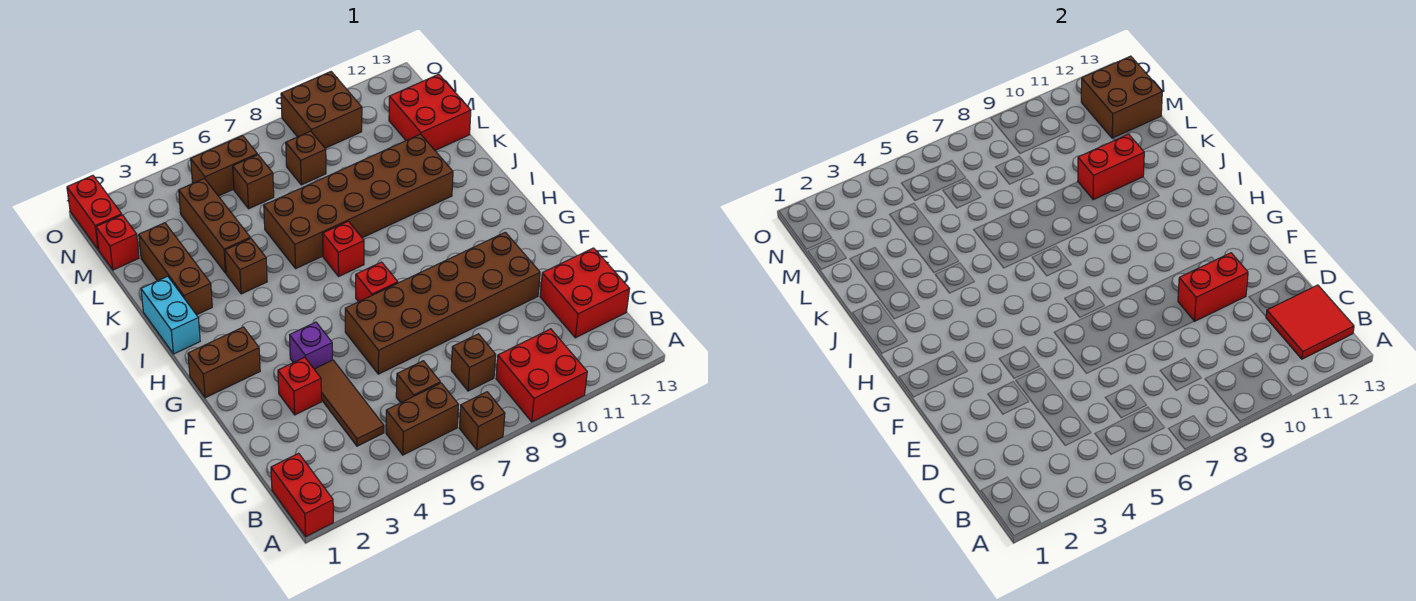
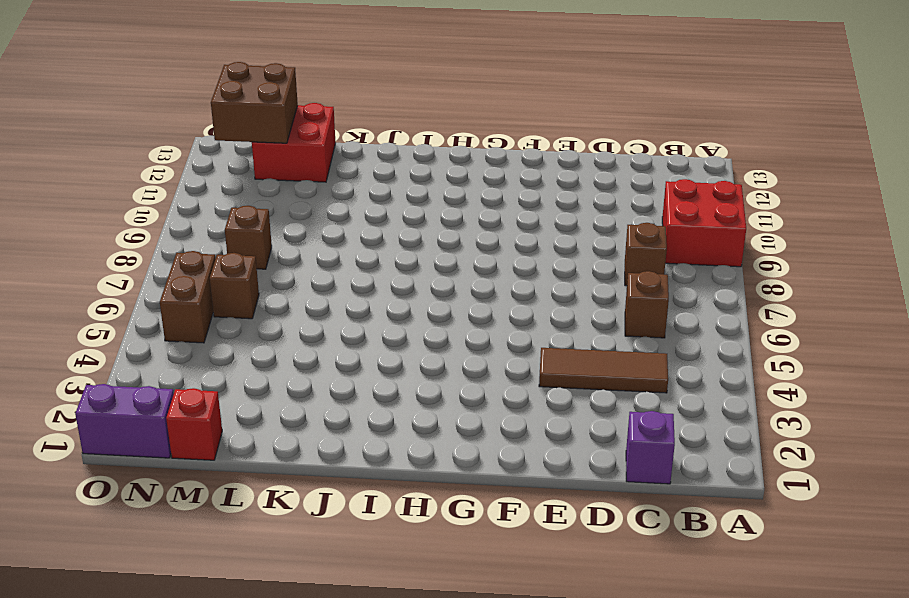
purple 1x1 brick [626,411,675,484] -> purple 1x1 brick moved to [290,322,332,369]
purple 1x2 brick [75,384,174,458] -> red 1x2 brick [67,176,122,250]
none -> red 1x2 brick [271,453,333,536]
none -> brown 1x1 brick [459,392,505,450]
none -> brown 1x2 brick [386,383,458,455]
none -> red 2x2 brick [540,248,629,338]

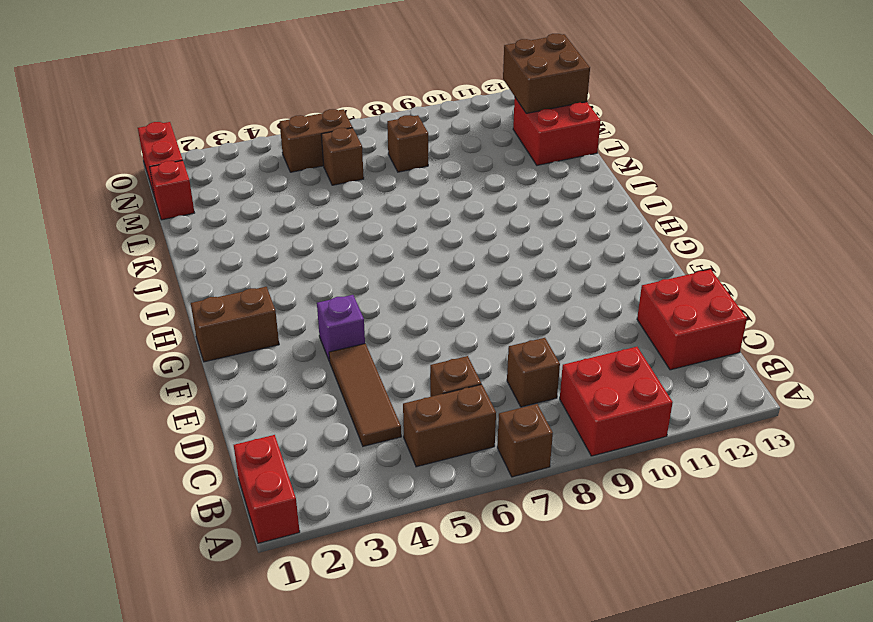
none -> red 1x1 brick [278,357,321,415]
none -> brown 2x6 brick [345,232,540,374]
none -> red 1x1 brick [356,262,398,302]
none -> cyan 1x2 brick [141,276,200,354]

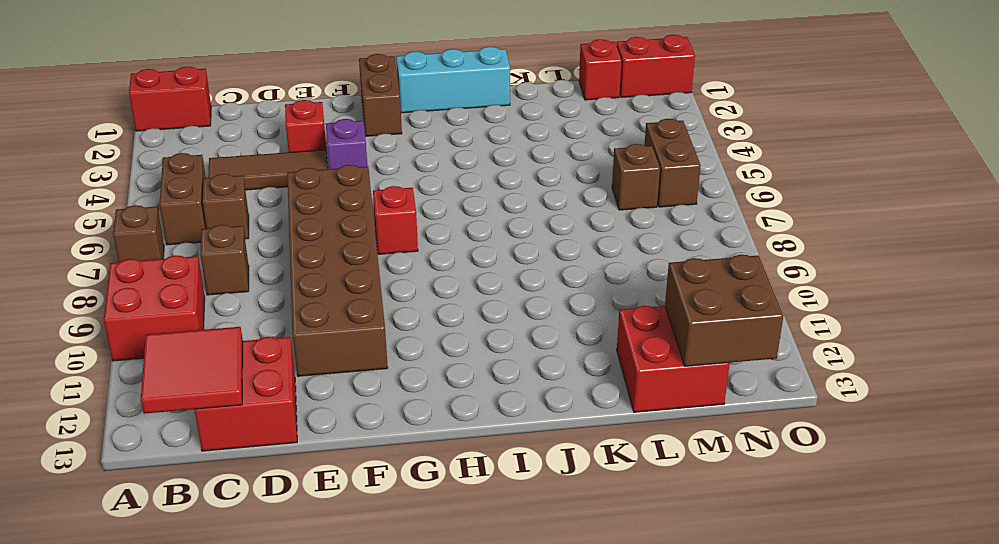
cyan 1x3 brick [396,47,510,113] -> cyan 1x2 brick [141,276,200,354]
none -> red 1x1 brick [323,221,364,276]
none -> brown 1x3 brick [139,223,212,315]
none -> brown 1x1 brick [225,238,267,294]
none -> brown 2x6 brick [264,134,453,268]

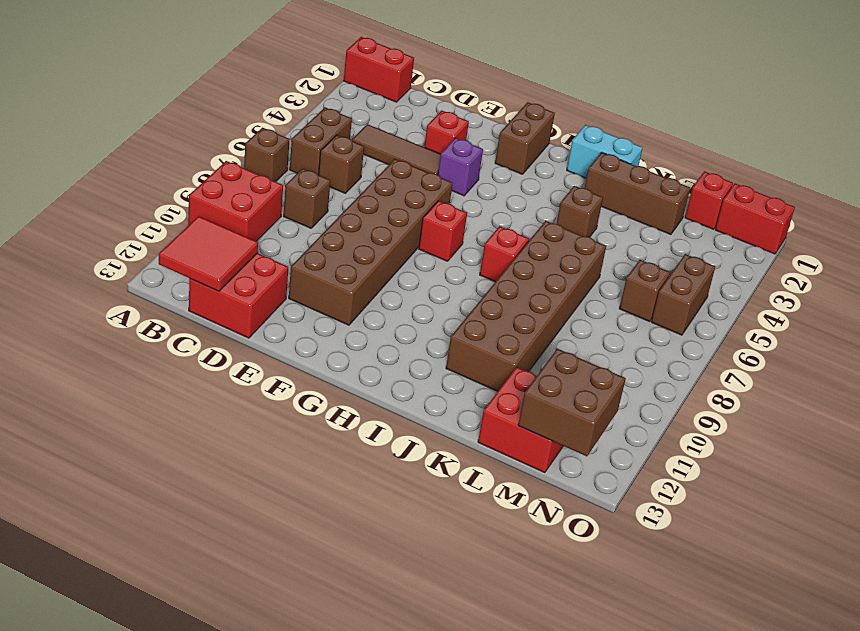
none -> brown 1x3 brick [179,179,250,273]
none -> brown 1x1 brick [286,131,326,185]
none -> brown 2x2 brick [281,72,362,148]
none -> red 1x2 brick [1178,253,1248,321]

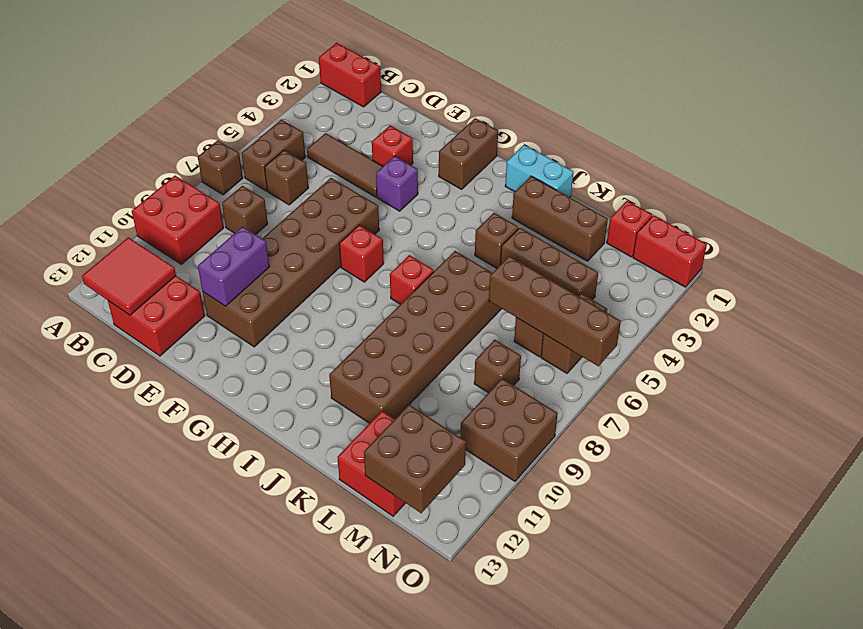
purple 1x2 brick [198,227,269,306] -> red 1x2 brick [1178,253,1248,321]
brown 1x4 brick [489,256,621,366] -> none
none -> red 1x2 brick [1078,134,1144,199]

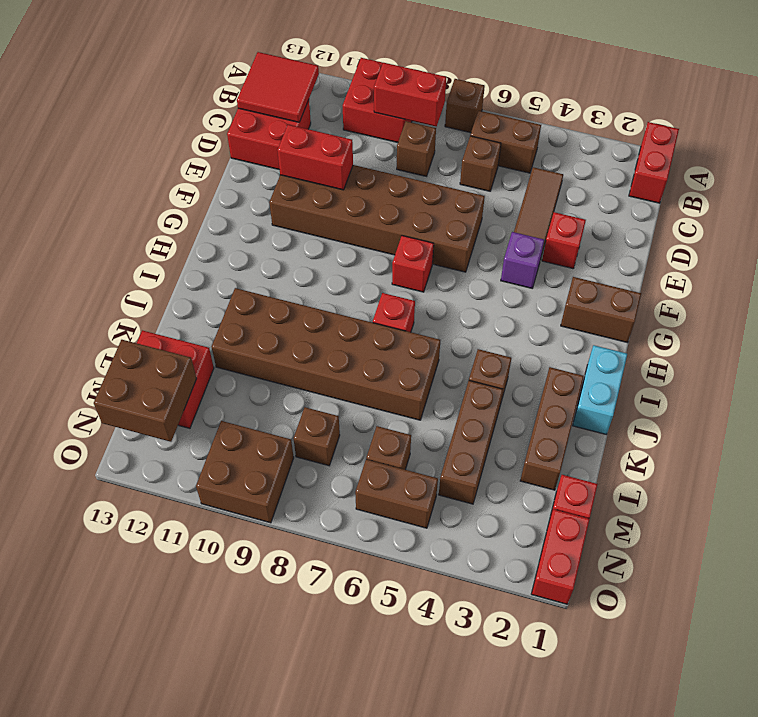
red 1x2 brick [374,63,446,126] -> red 1x2 brick moved to [1078,134,1144,199]

